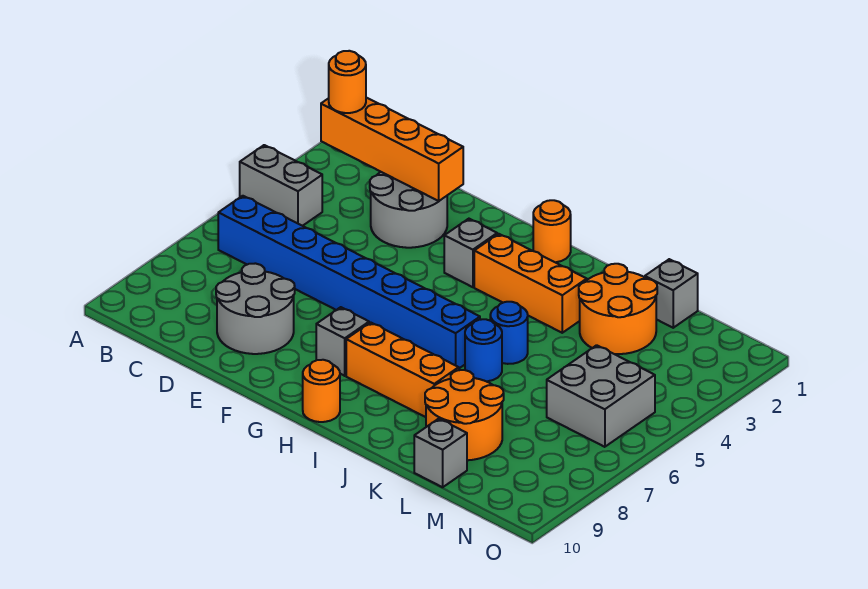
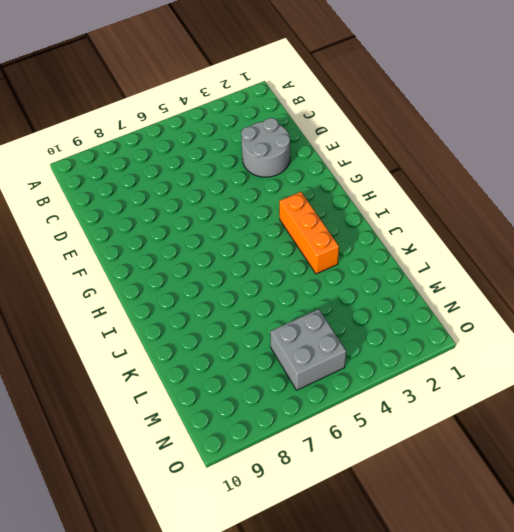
none -> grey 1x2 brick [240,145,322,226]
none -> blue 1x8 brick [218,196,480,368]
none -> grey 2x2 round brick [216,263,295,354]

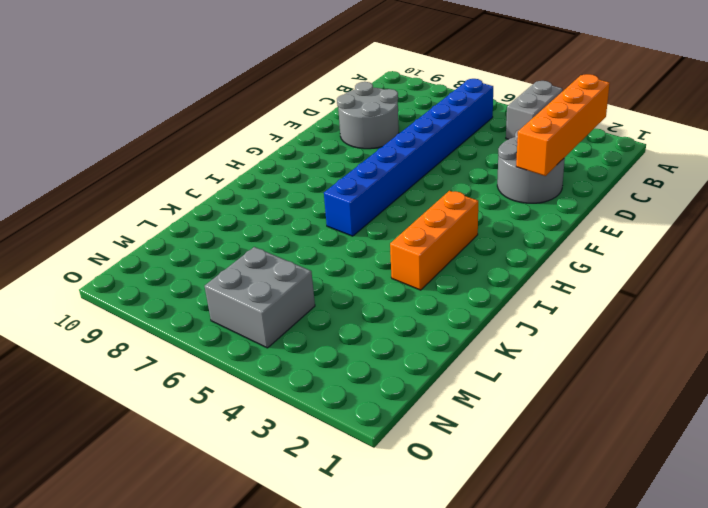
none -> grey 1x1 brick [444,219,497,287]
none -> grey 1x1 brick [316,307,369,376]
none -> orange 1x1 round brick [533,200,571,262]

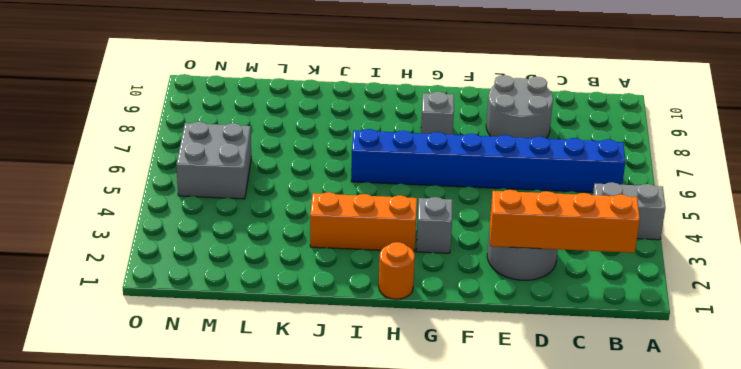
none -> orange 1x3 brick [346,322,459,417]
none -> orange 1x1 round brick [303,360,340,422]
none -> blue 1x1 round brick [490,302,528,364]

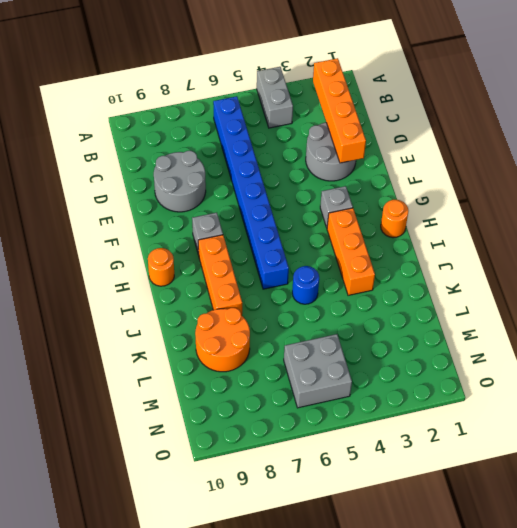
none -> blue 1x1 round brick [465,319,502,381]
none -> orange 2x2 round brick [579,264,657,354]
none -> grey 1x1 brick [645,259,698,328]

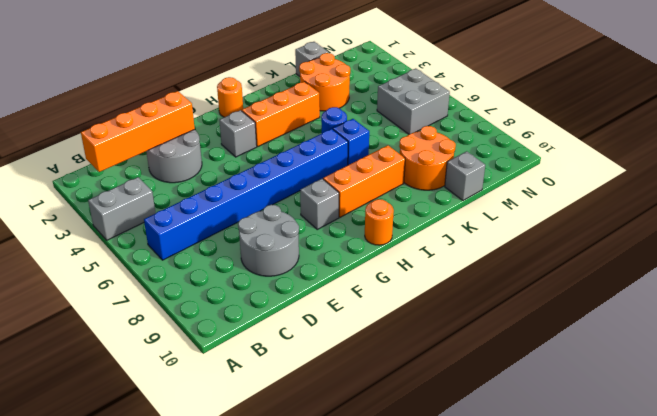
blue 1x1 brick [333,119,369,165] -> blue 1x1 round brick [465,319,502,381]
none -> orange 1x1 round brick [329,51,366,113]

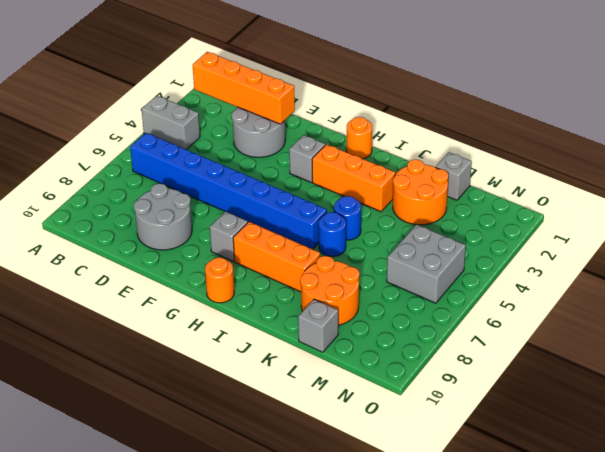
none -> orange 1x1 round brick [329,51,366,113]

